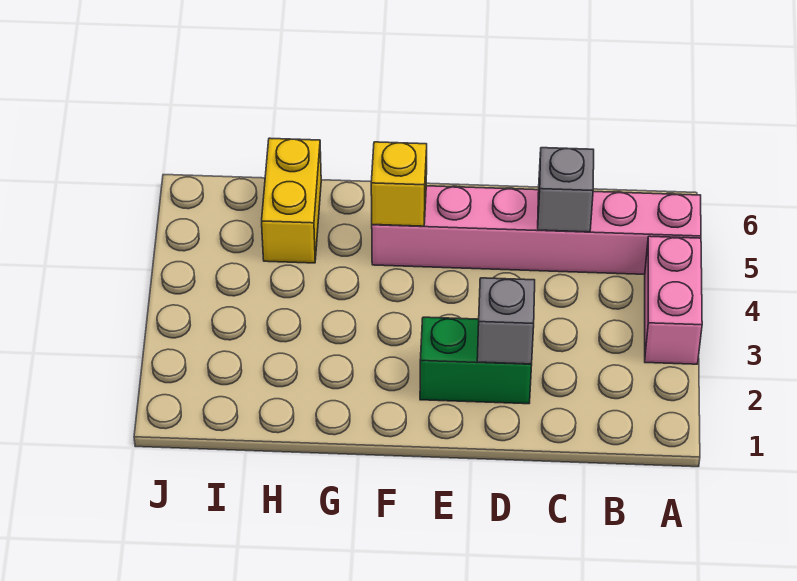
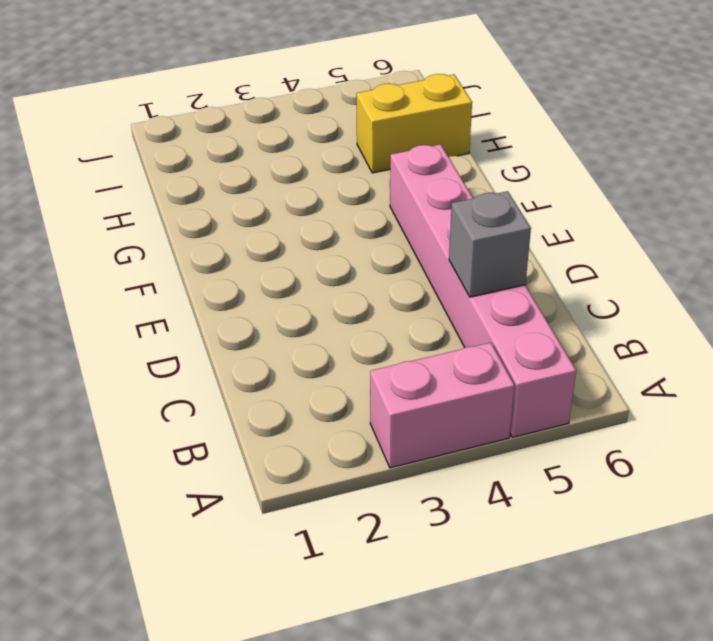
none -> green 1x2 brick [420,317,532,404]
none -> grey 1x1 brick [477,278,535,364]

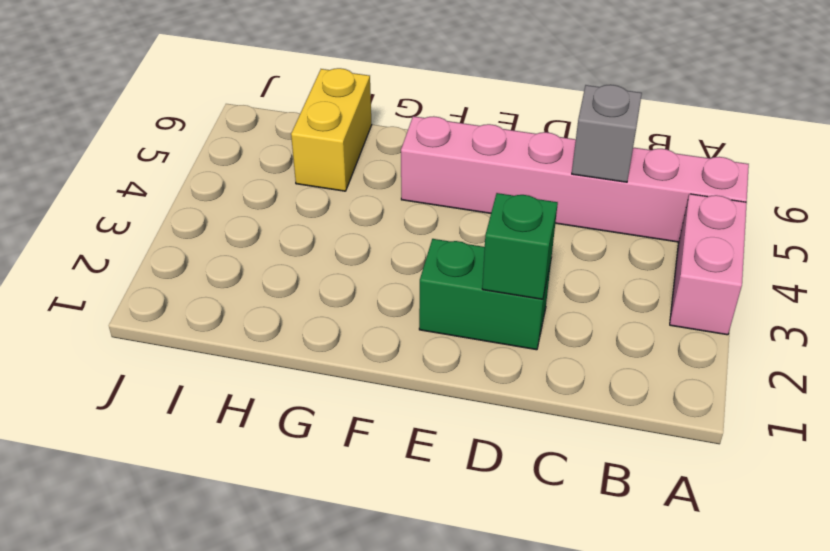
green 1x1 brick [482,193,558,299] -> grey 1x1 brick [477,278,535,364]
none -> yellow 1x1 brick [371,142,427,226]

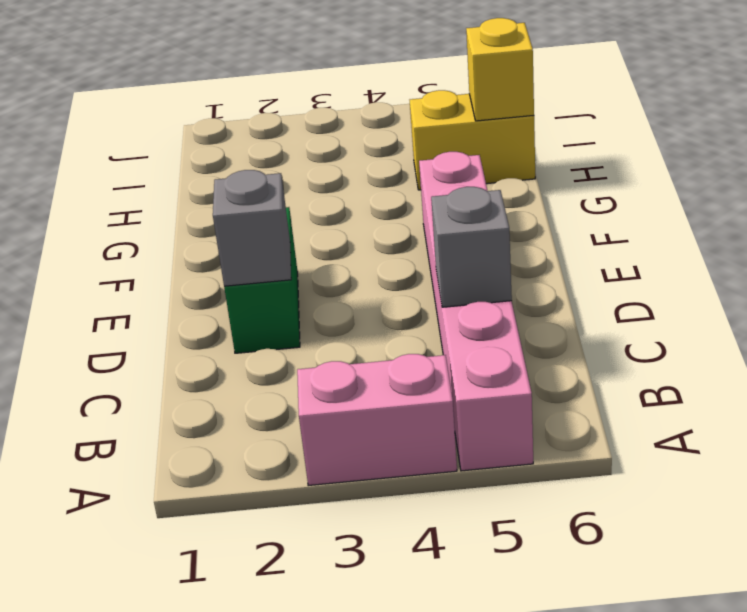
yellow 1x1 brick [466,18,534,121] -> yellow 1x1 brick moved to [371,142,427,226]

